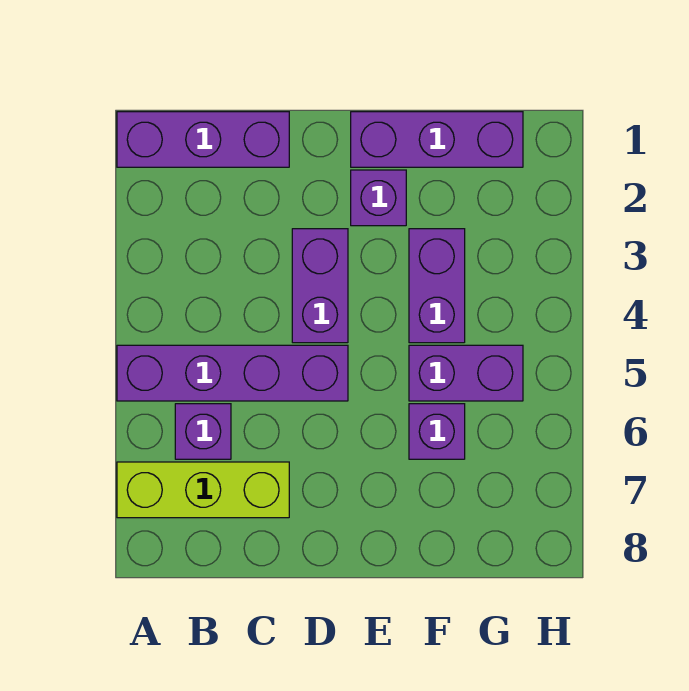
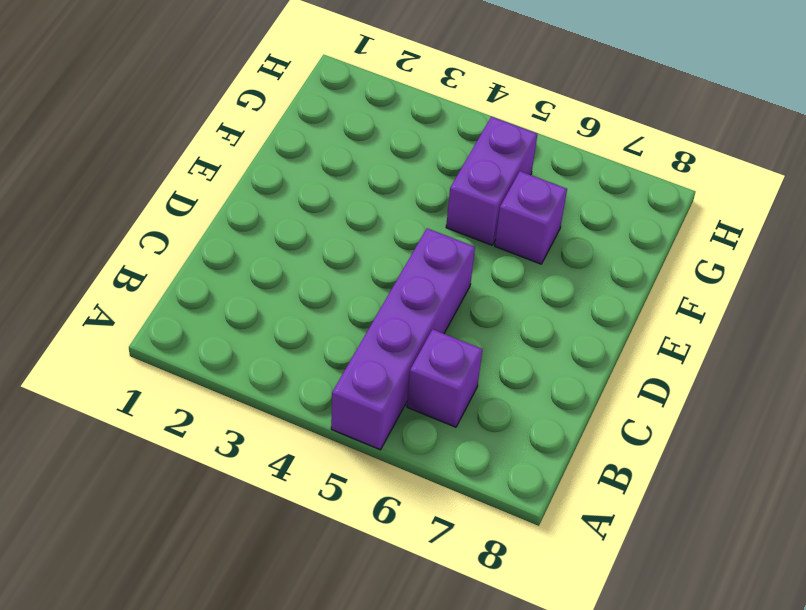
none -> purple 1x3 brick [117,112,289,167]
none -> lime 1x3 brick [117,462,289,518]

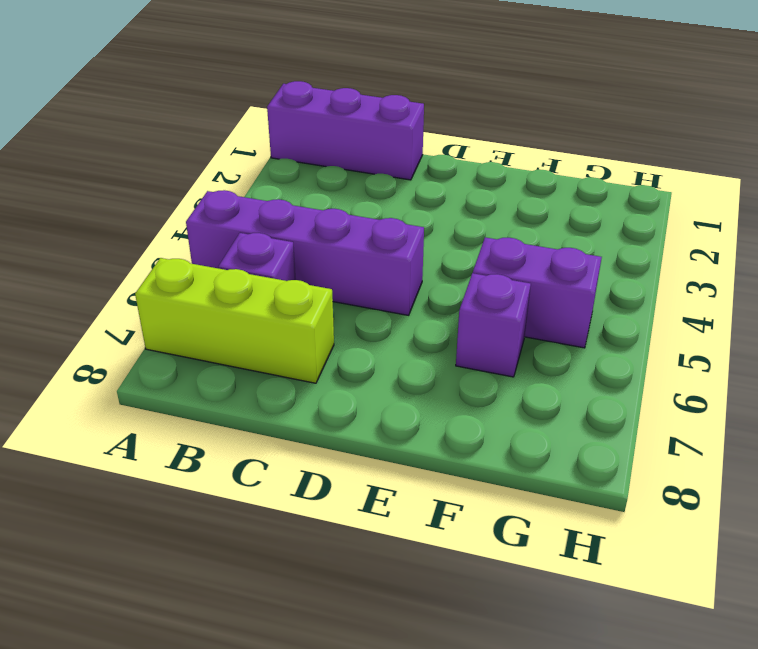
none -> purple 1x2 brick [292,229,348,343]
none -> purple 1x3 brick [351,112,523,167]

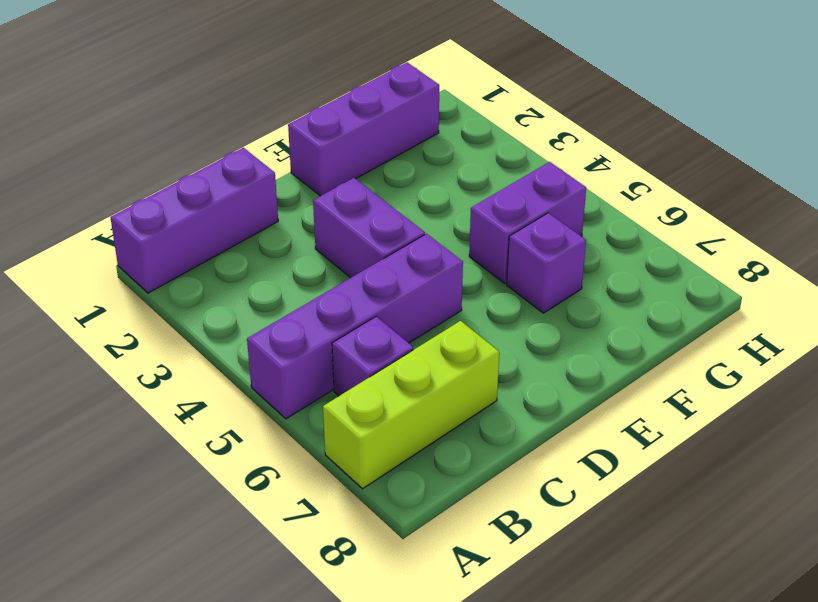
none -> purple 1x1 brick [351,170,406,226]
none -> purple 1x2 brick [409,229,465,343]

